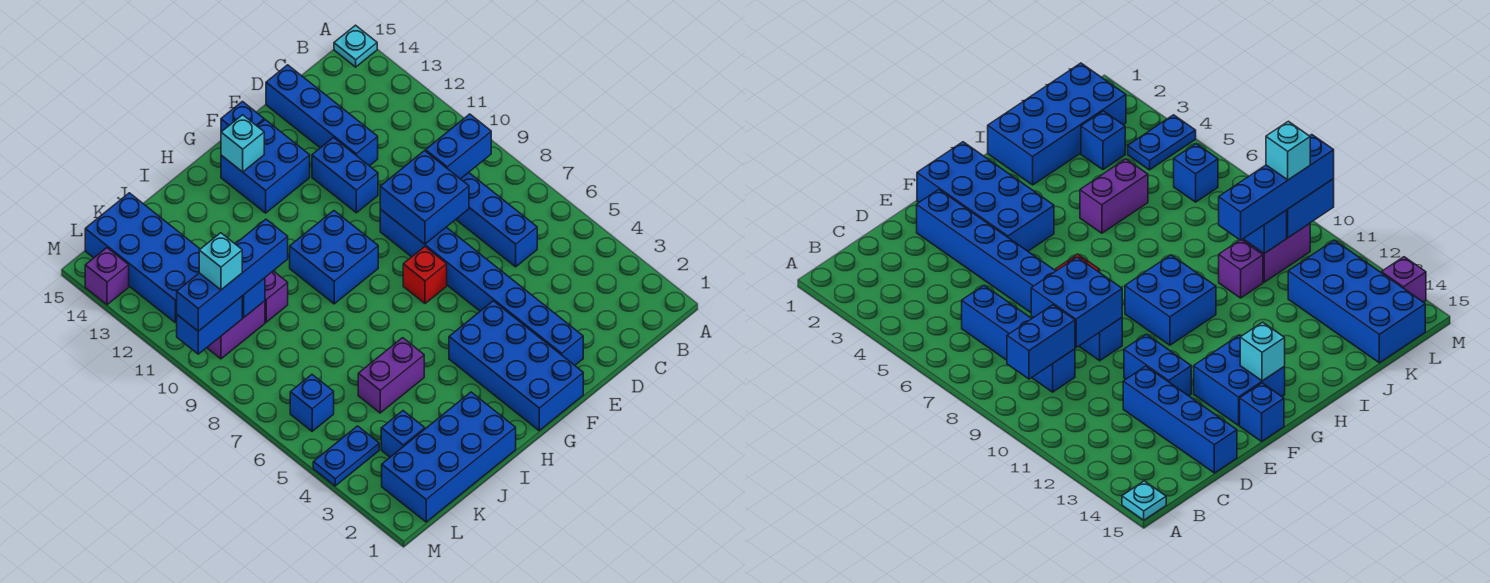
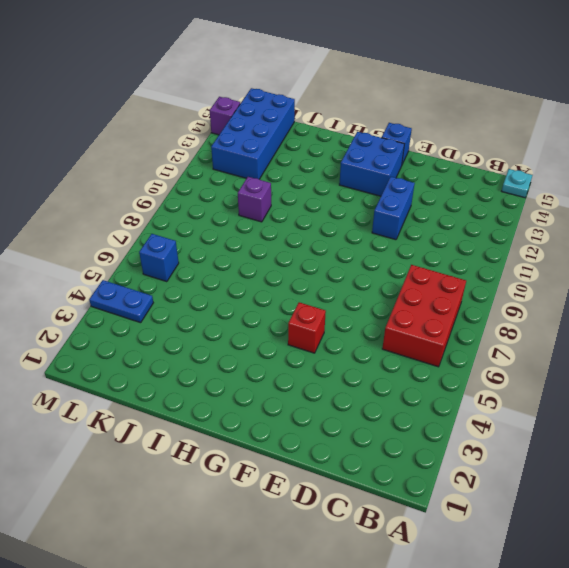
red 2x3 brick [382,265,466,367] -> blue 1x4 brick [456,173,537,267]
red 1x1 brick [288,302,326,353] -> red 1x1 brick moved to [403,247,447,303]
none -> blue 1x4 brick [266,65,378,166]
none -> blue 1x8 brick [380,209,583,365]
none -> blue 2x4 brick [449,301,583,431]

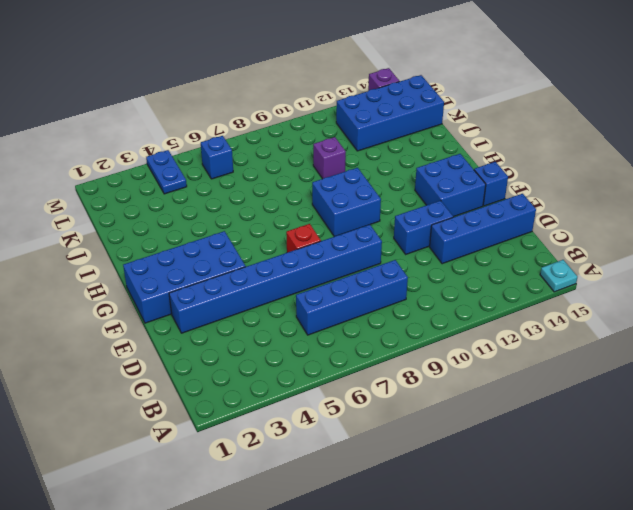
none -> blue 2x4 brick [382,392,516,522]
none -> purple 1x2 brick [358,338,424,413]
none -> blue 1x1 brick [381,411,425,457]

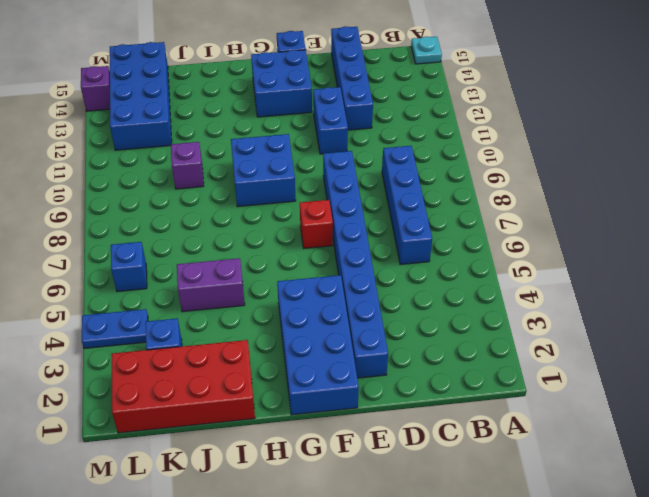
red 2x4 brick [111,340,255,433] -> blue 2x4 brick [382,392,516,522]
none -> purple 1x2 brick [207,301,265,359]
none -> blue 1x2 brick [426,114,491,179]
none -> blue 2x2 brick [380,151,469,244]

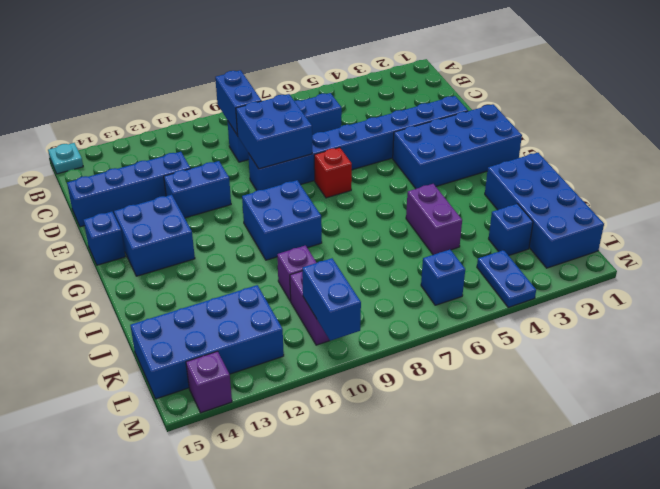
none -> cyan 1x1 brick [221,115,264,172]
none -> blue 1x1 brick [242,278,265,318]
none -> blue 1x4 brick [177,219,288,331]

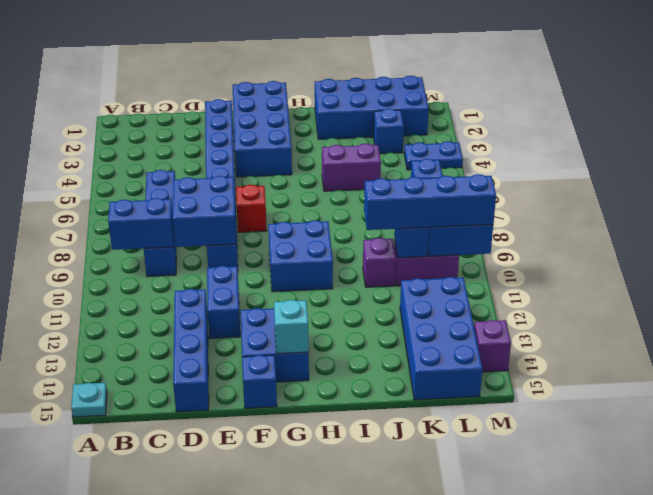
none -> cyan 1x1 brick [199,233,242,290]

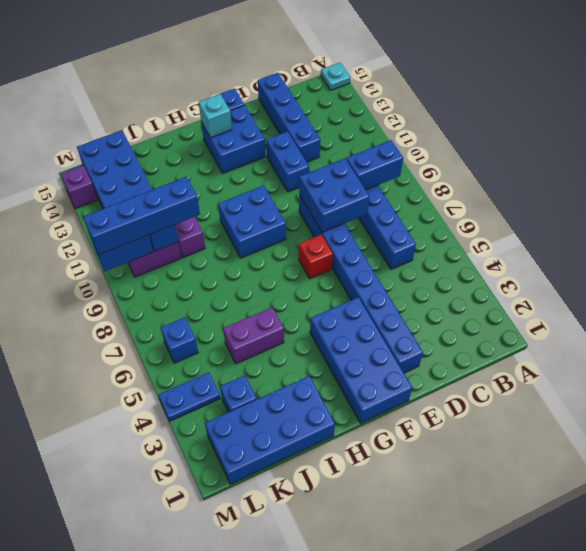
none -> cyan 1x1 brick [199,233,242,290]

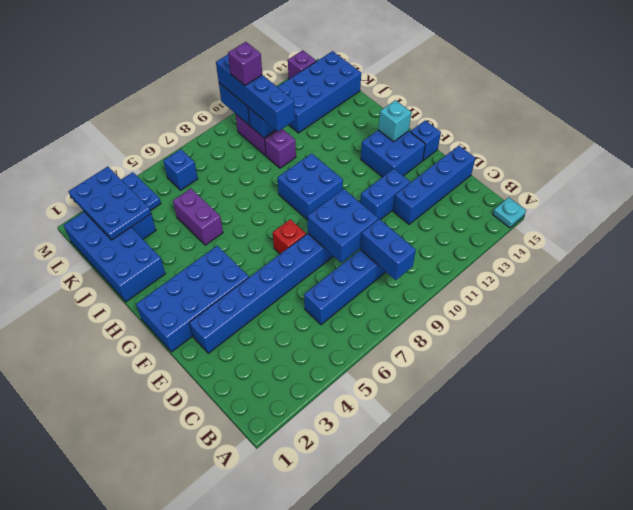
blue 2x3 plate [68,167,151,240] -> none
purple 1x1 brick [228,42,262,86] -> cyan 1x1 brick [199,233,242,290]

